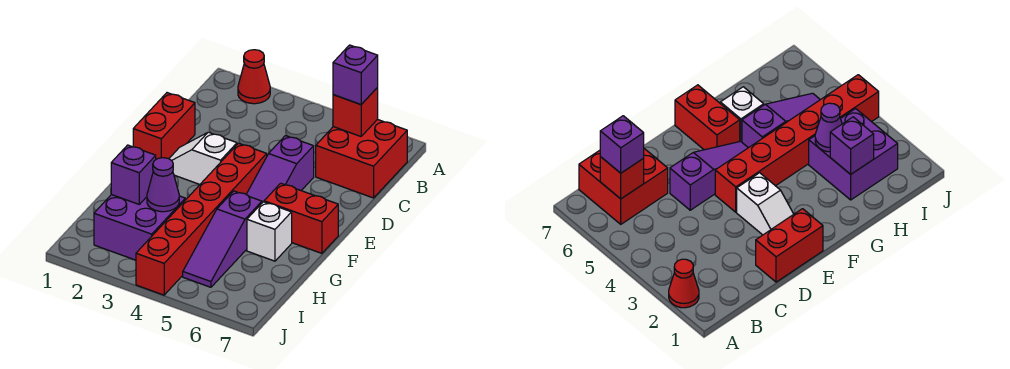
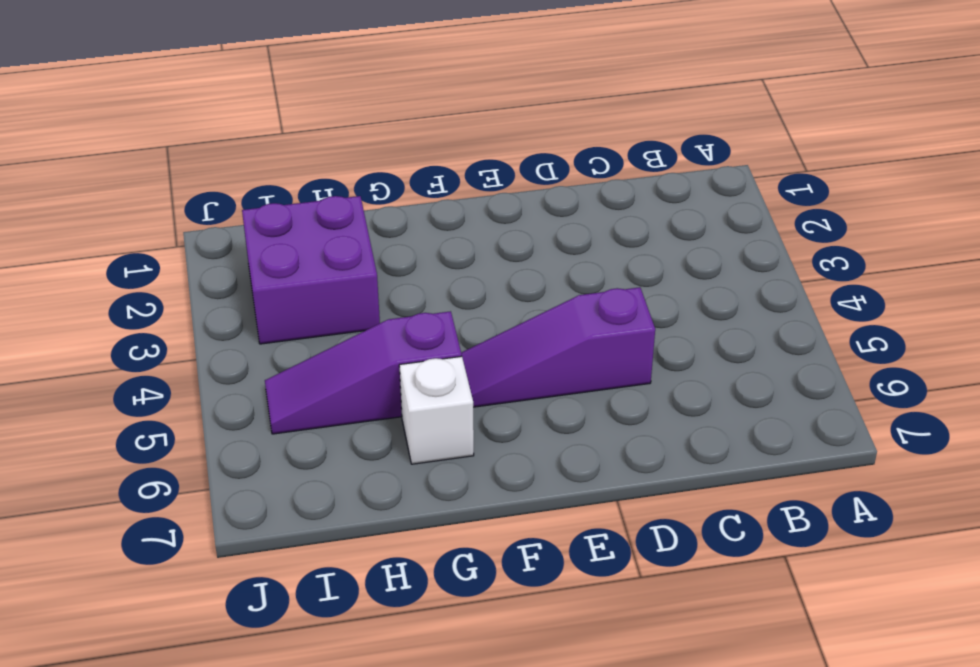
none -> red 1x1 cone [238,50,270,104]
none -> red 2x2 brick [316,119,407,198]
none -> red 1x2 brick [133,93,195,159]

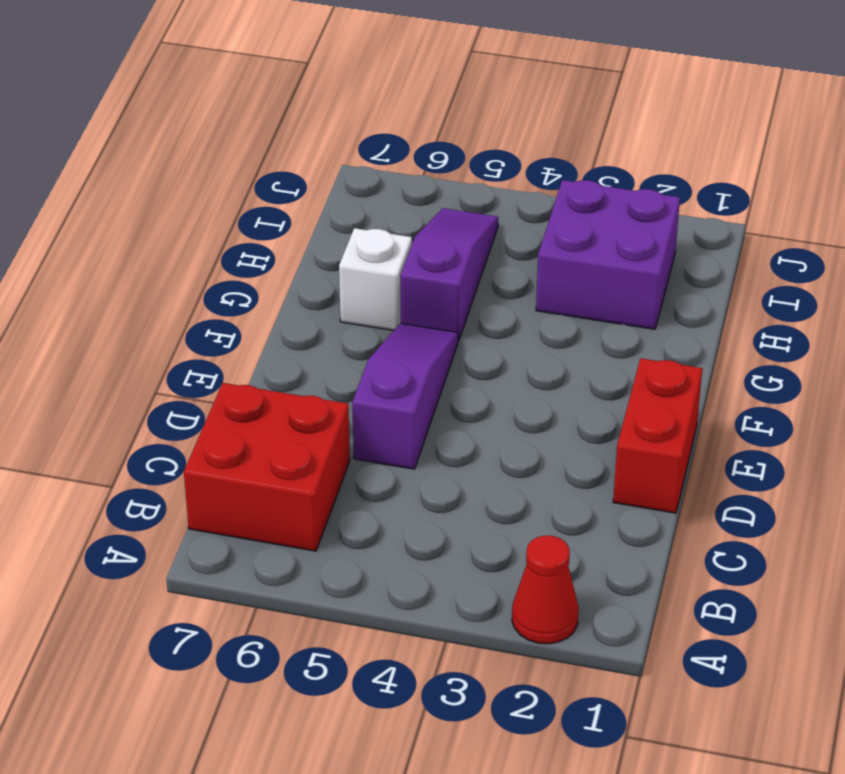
none -> white 1x2 slope [169,132,237,184]
none -> red 1x6 brick [136,143,267,295]
none -> red 1x2 brick [264,183,338,253]

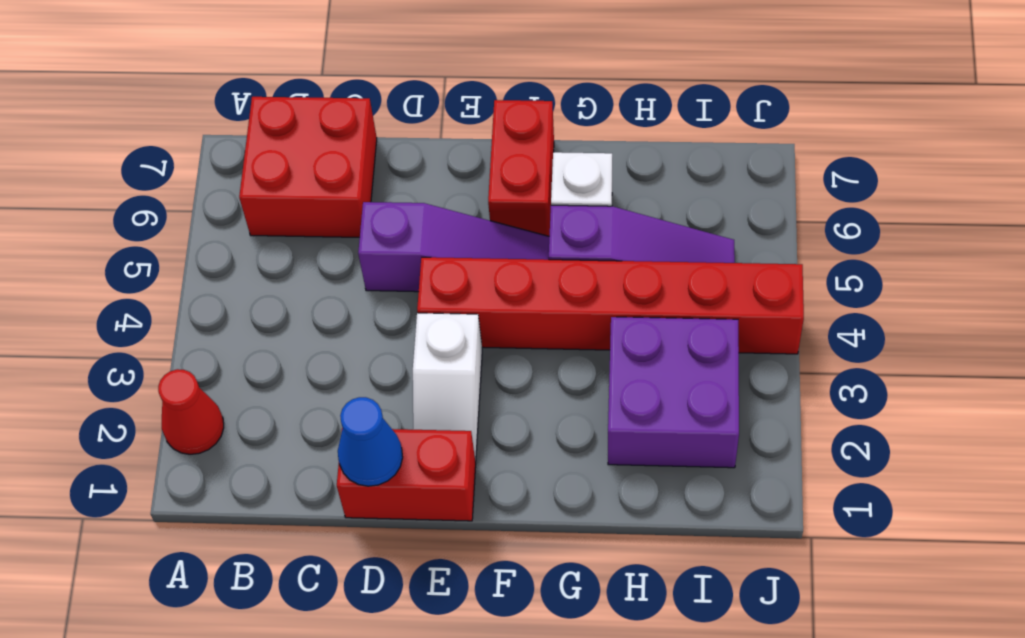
blue 1x1 cone [338,397,403,486] -> none
none -> red 1x1 brick [333,88,378,136]
none -> purple 1x1 brick [111,145,156,204]
none -> purple 1x1 cone [147,158,179,212]

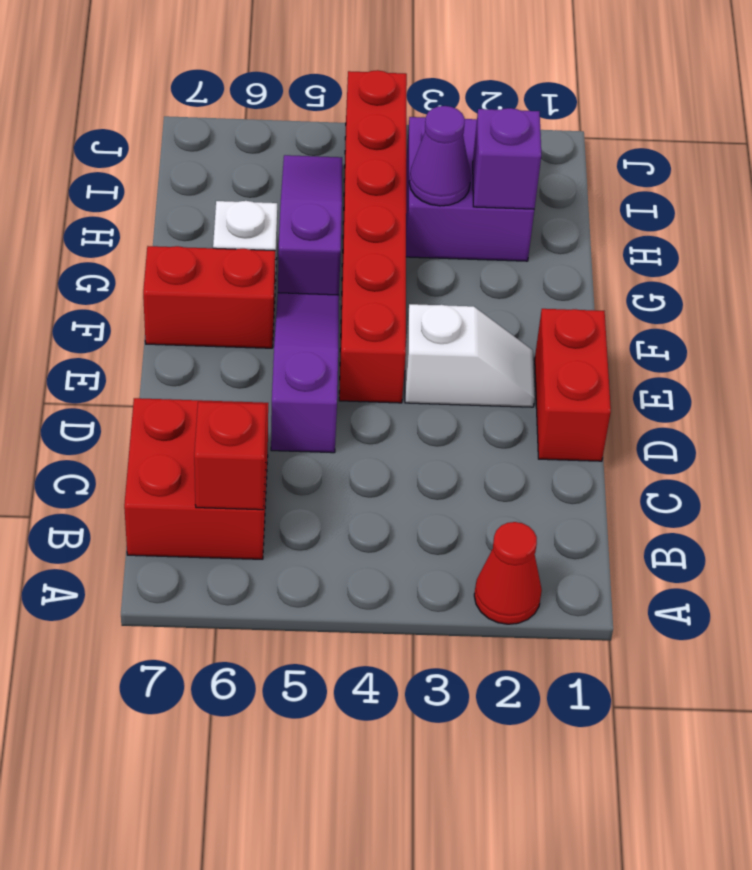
none -> purple 1x1 brick [333,45,378,104]

